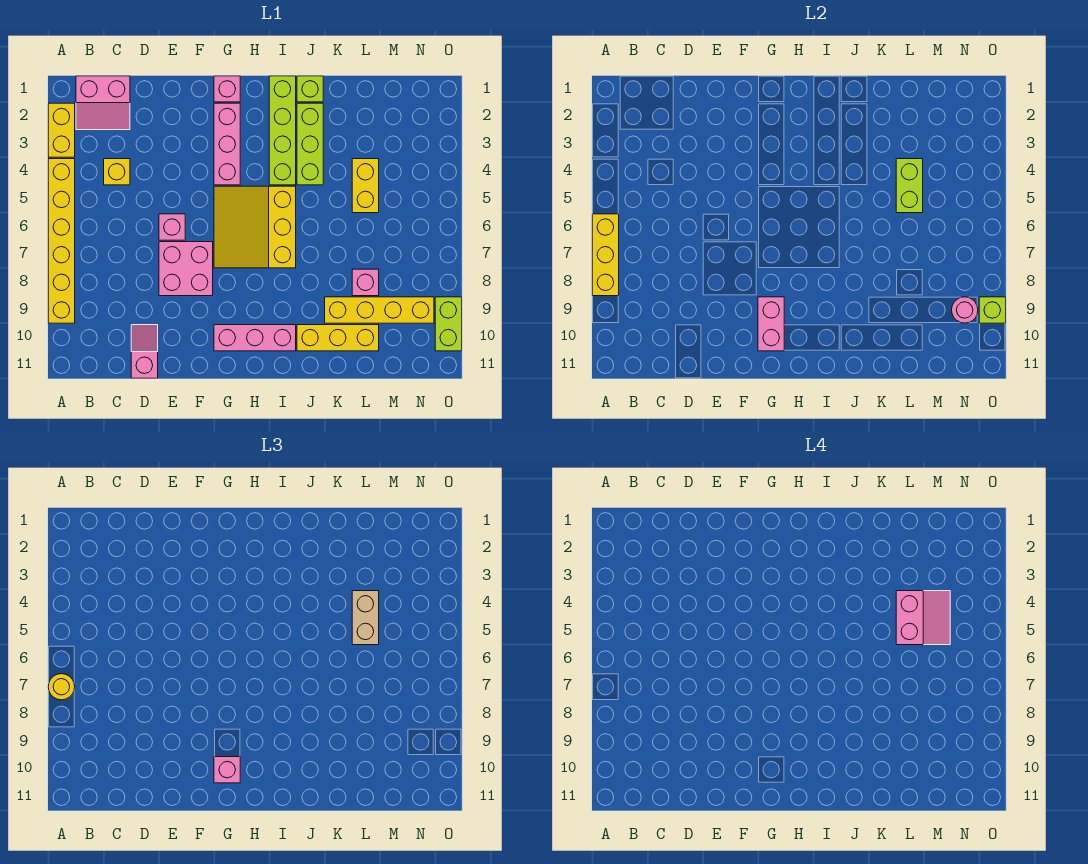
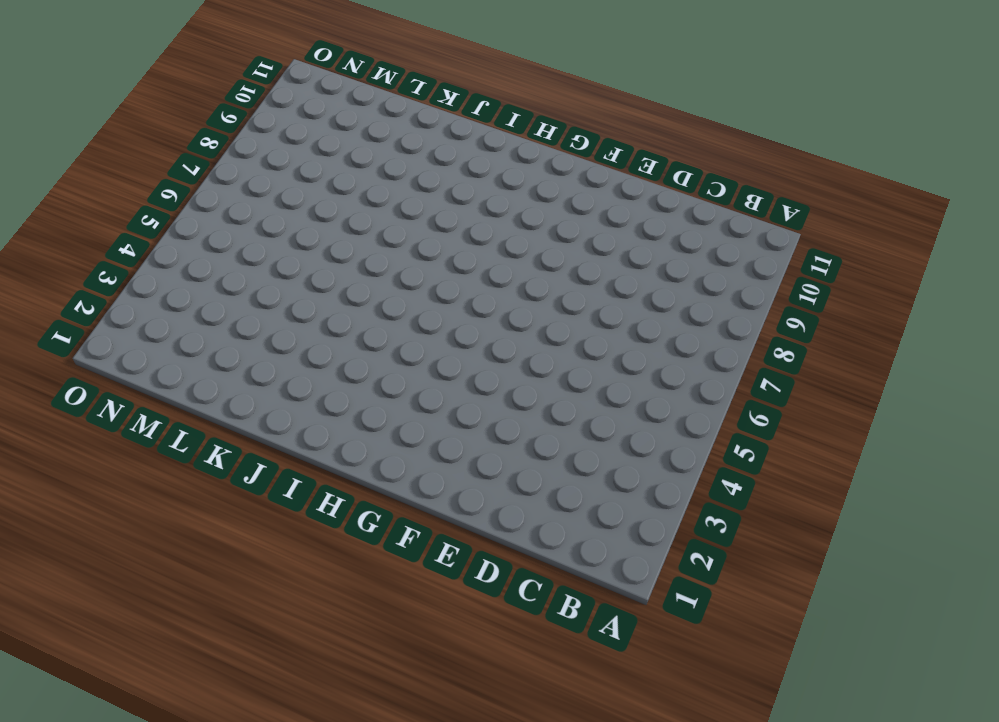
none -> yellow 1x2 brick [48,103,75,157]
none -> yellow 1x6 brick [48,159,75,323]
none -> pink 2x2 slope [76,76,130,130]

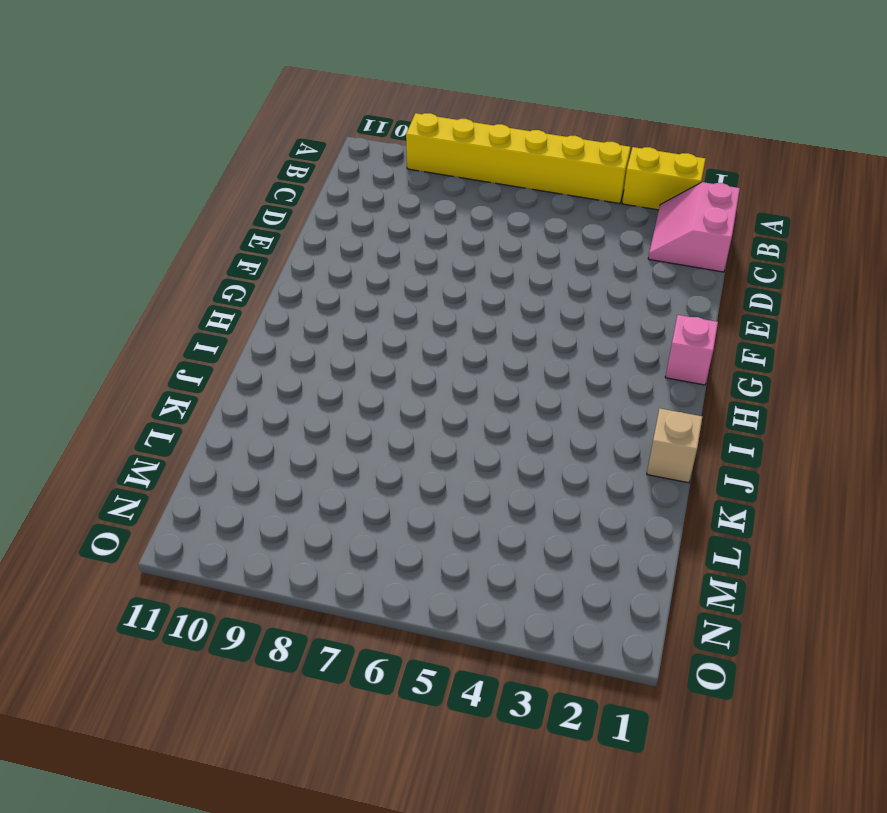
tan 1x1 brick [647,409,702,483] -> lime 1x1 brick [297,76,323,102]
none -> yellow 1x1 brick [104,159,130,185]
none -> pink 1x2 slope [131,325,158,378]
none -> pink 1x1 brick [159,214,185,240]

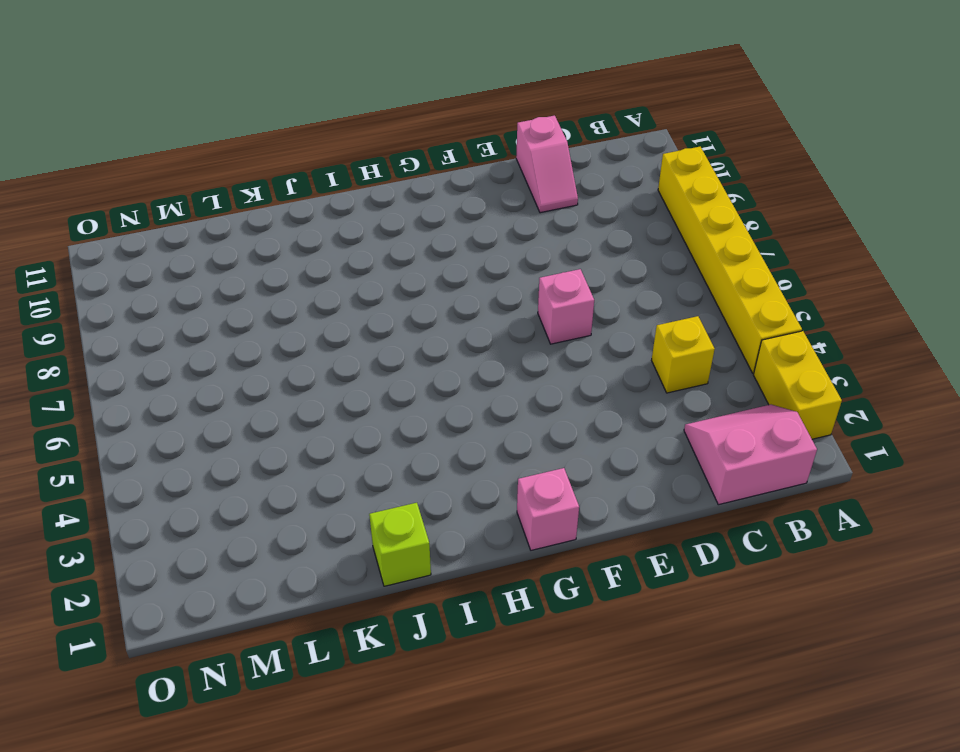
none -> pink 2x2 brick [159,242,213,296]
none -> pink 1x3 brick [214,103,240,185]
none -> yellow 3x3 slope [214,186,296,268]

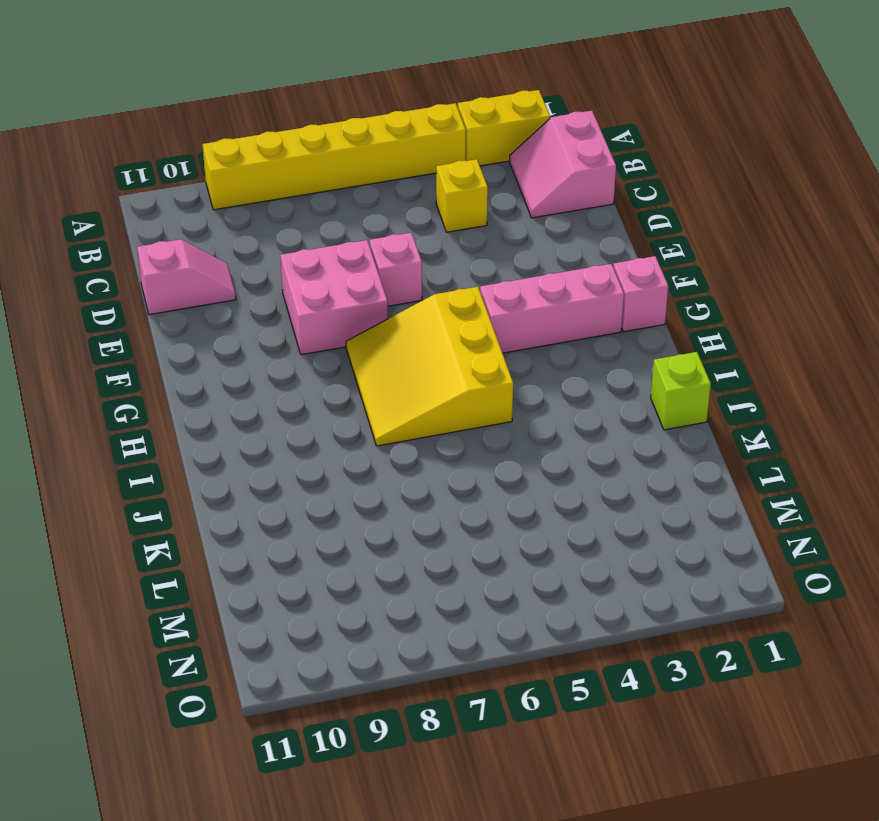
yellow 3x3 slope [346,287,513,446] -> yellow 3x3 slope turned to [214,186,296,268]
none -> pink 1x3 brick [214,325,296,351]
none -> lime 1x4 brick [269,76,296,185]
none -> lime 1x3 brick [297,103,323,185]

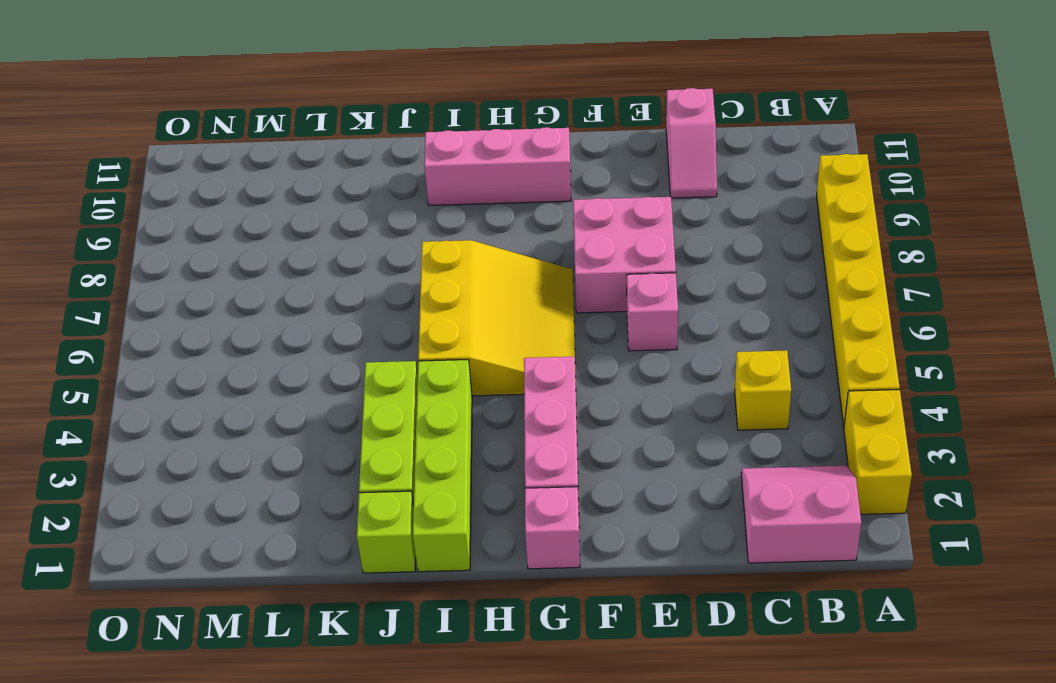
none -> yellow 1x3 brick [297,325,379,351]
none -> yellow 1x4 brick [325,297,434,323]
none -> yellow 1x2 brick [352,159,379,213]

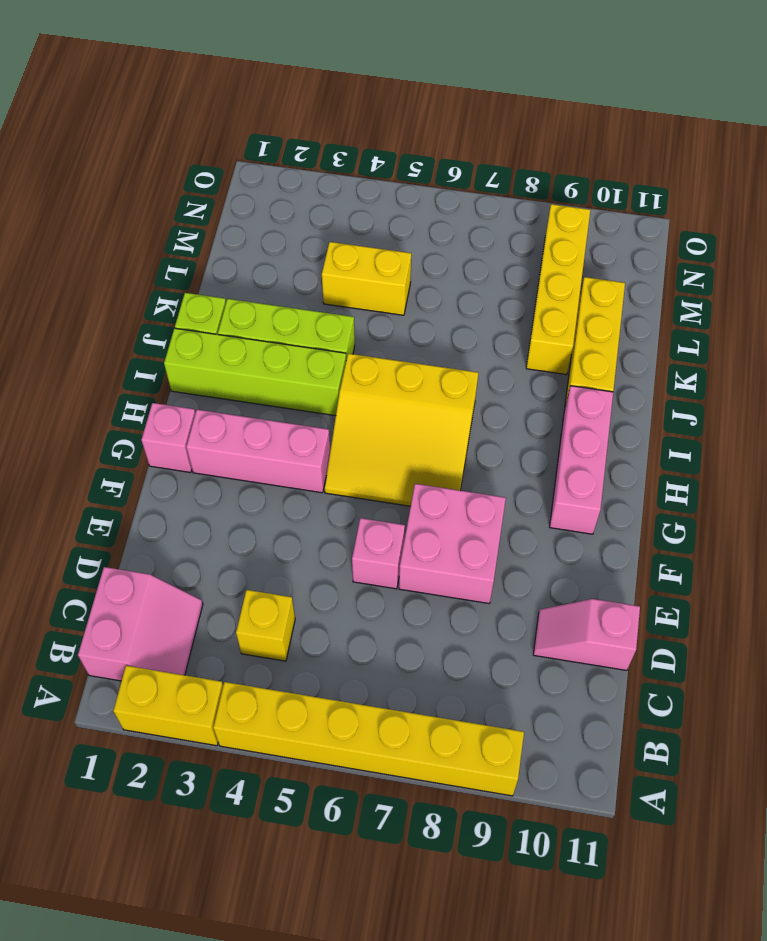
none -> pink 1x1 brick [352,269,379,296]
none -> lime 1x2 brick [435,297,462,351]
none -> yellow 1x3 brick [592,214,619,296]

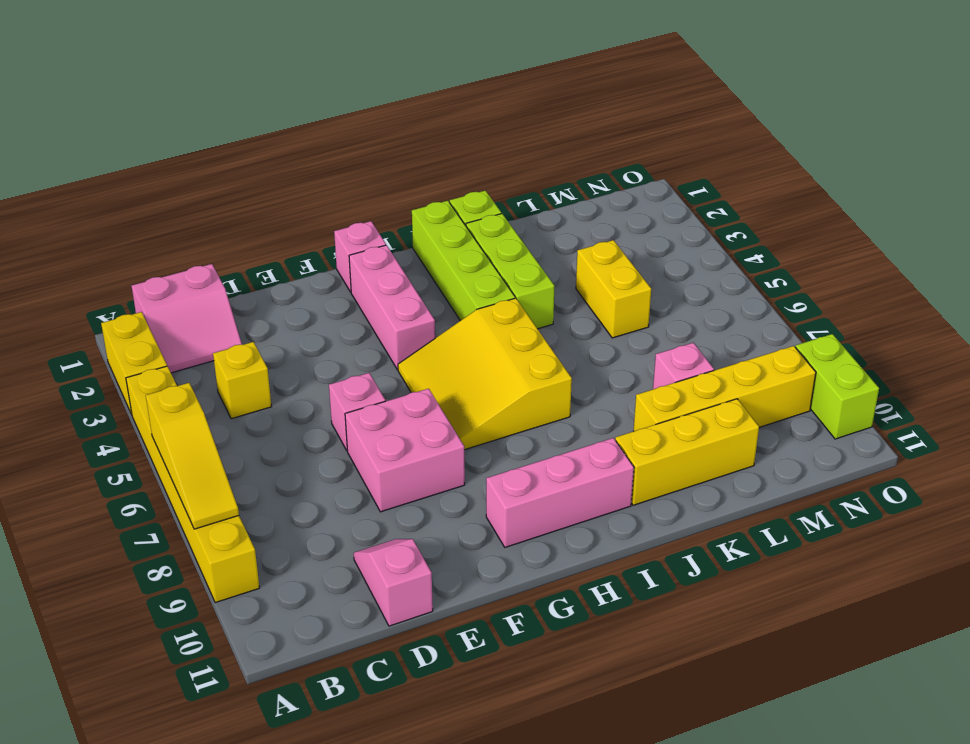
yellow 1x3 slope [146,383,239,529] -> yellow 1x3 brick [592,214,619,296]
none -> pink 1x2 brick [758,297,784,351]
none -> lime 1x2 brick [896,159,923,213]
none -> pink 1x1 round brick [952,297,978,323]

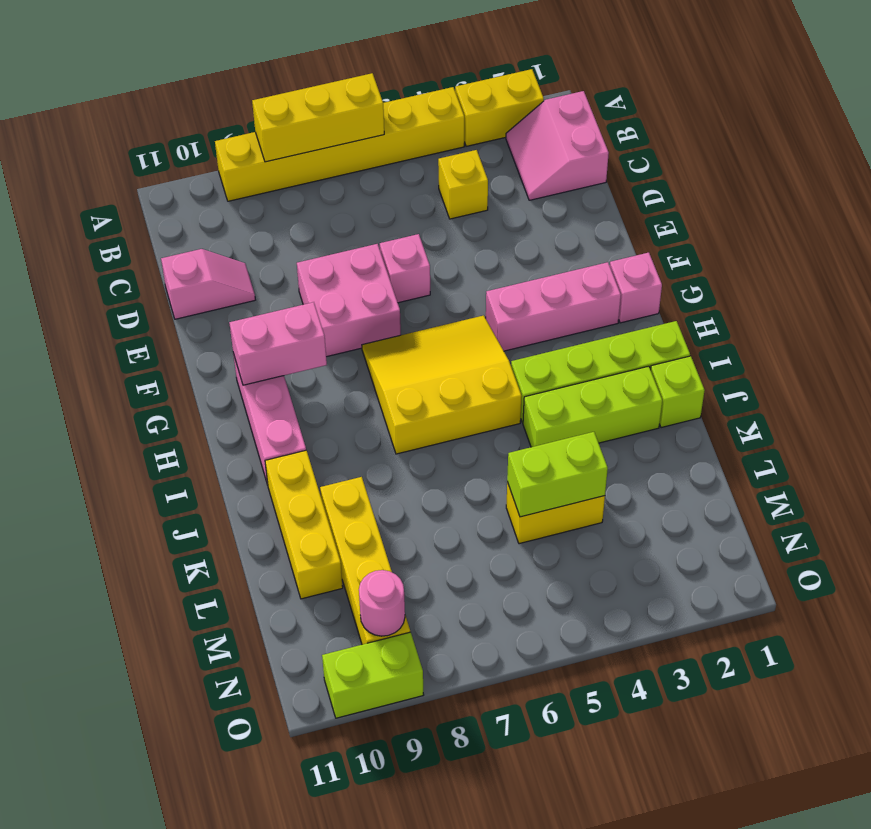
none -> pink 1x1 brick [352,269,379,296]
none -> lime 1x1 brick [979,297,1006,323]
none -> yellow 1x1 round brick [48,674,75,700]

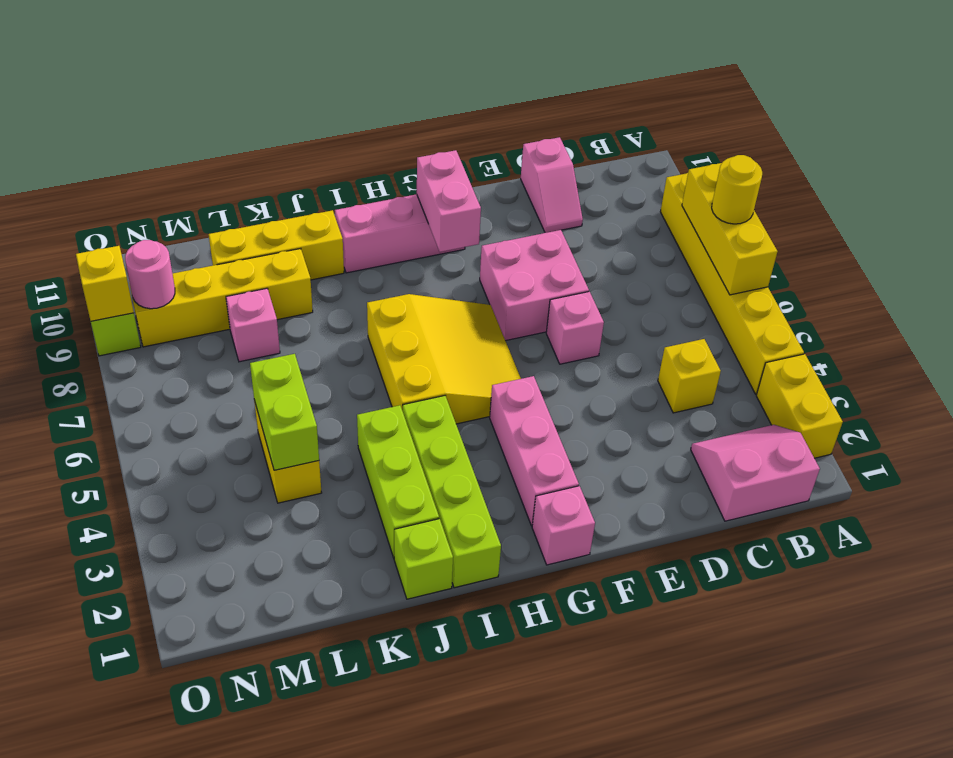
yellow 1x1 brick [76,246,134,321] -> lime 1x1 brick [979,297,1006,323]
none -> pink 1x1 brick [214,757,240,783]
none -> tan 1x2 brick [352,591,379,645]
none -> pink 2x2 slope [896,591,950,645]

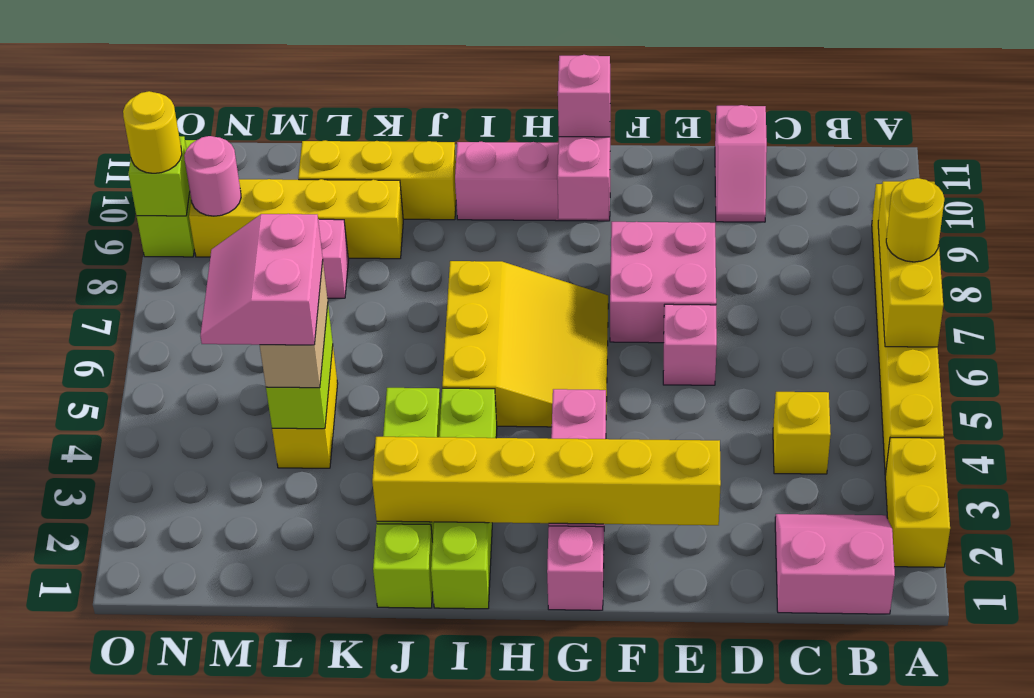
yellow 1x6 brick [372,437,721,525] -> none
yellow 1x1 round brick [123,91,182,173] -> none

